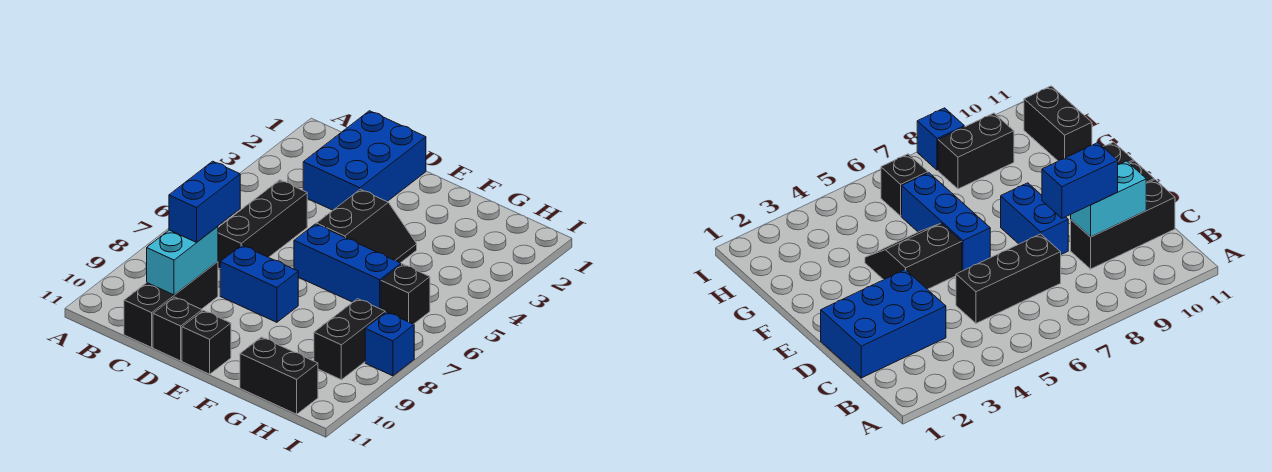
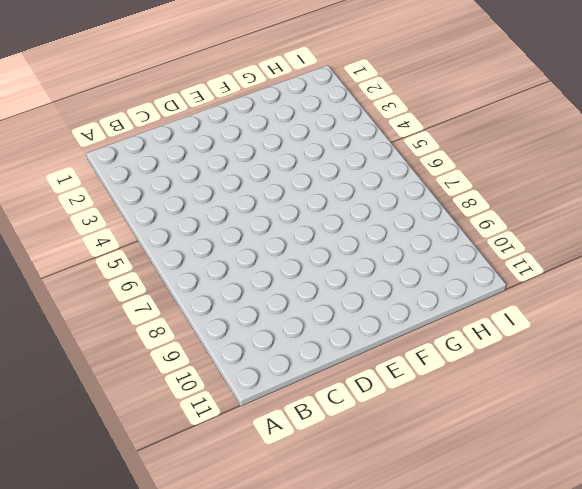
none -> blue 2x3 brick [303,111,426,210]
none -> black 1x3 brick [218,180,307,269]
none -> black 1x3 brick [124,262,218,347]

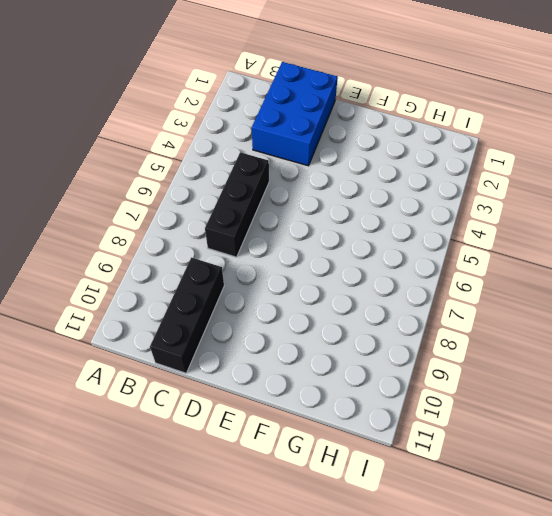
none -> blue 1x2 brick [220,245,298,322]
none -> black 1x1 brick [153,297,202,361]
none -> black 2x2 slope [316,189,417,263]

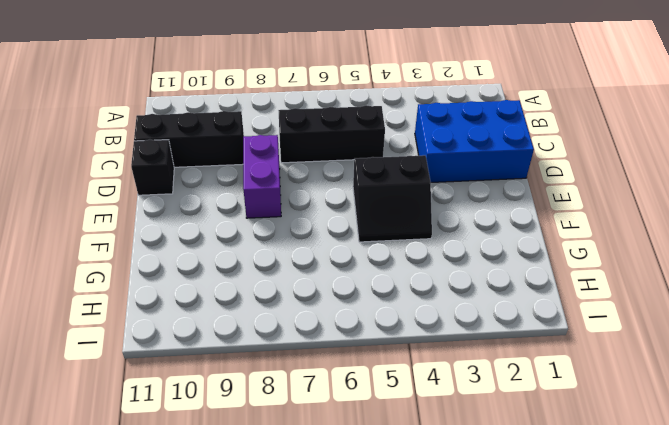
purple 1x2 brick [243,135,281,218] -> blue 1x2 brick [220,245,298,322]
none -> blue 1x3 brick [294,224,401,309]
none -> black 1x1 brick [182,311,231,374]
none -> black 1x2 brick [240,337,318,414]

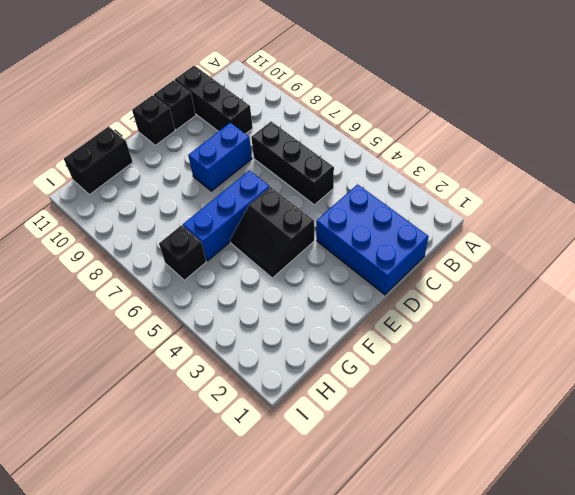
none -> black 1x2 brick [314,299,385,380]
none -> blue 1x1 brick [365,312,414,376]
none -> cyan 1x2 brick [147,226,218,295]

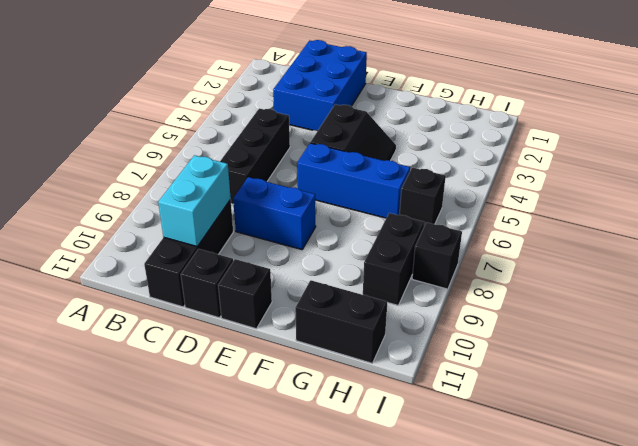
black 1x1 brick [412,222,462,289] -> blue 1x1 brick [365,312,414,376]
none -> blue 1x2 brick [169,161,240,242]

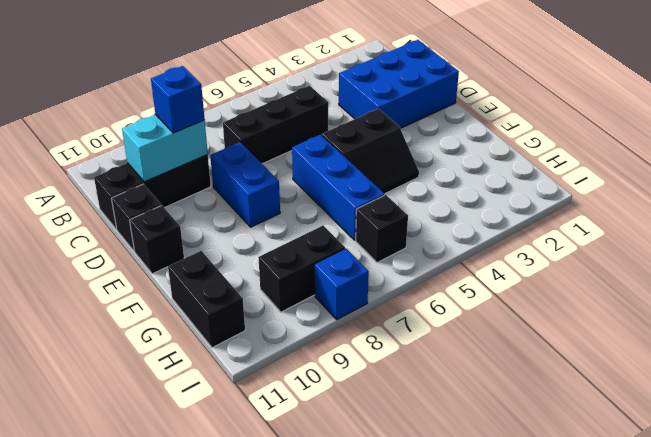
blue 1x1 brick [151,66,205,133] -> blue 1x2 brick [169,161,240,242]

